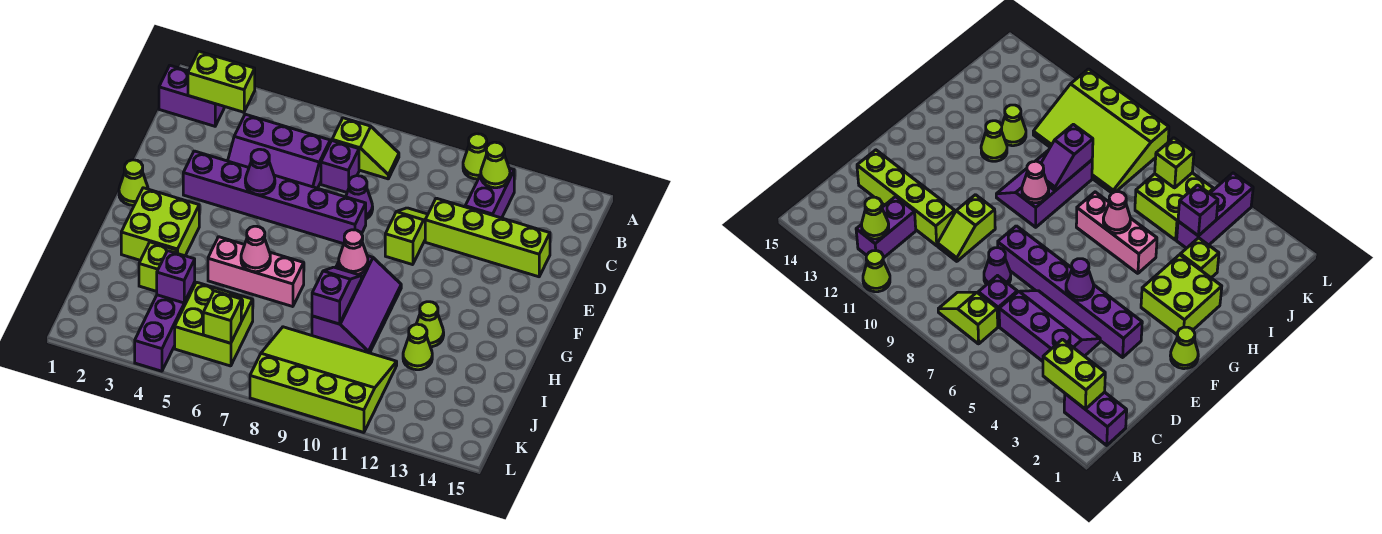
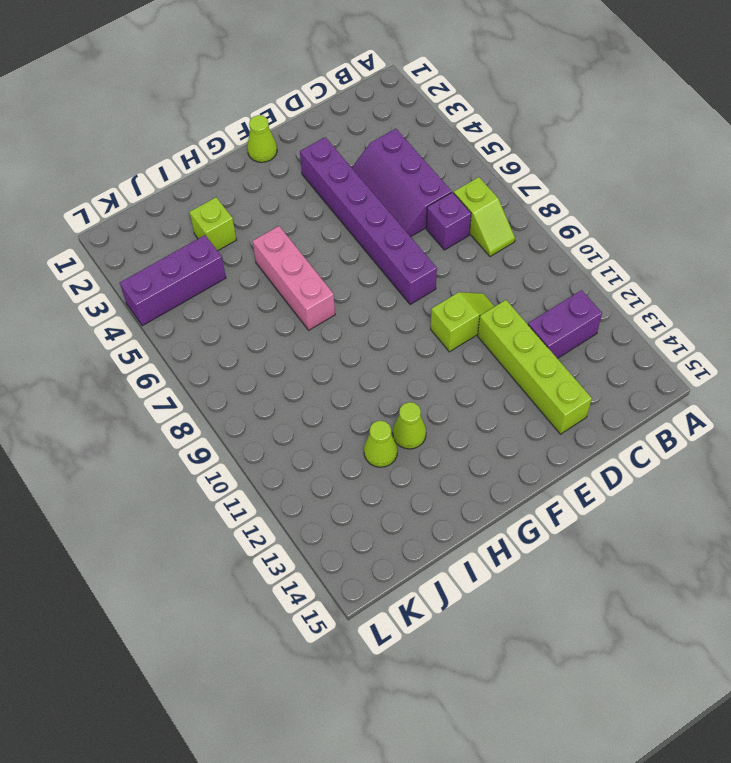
none -> lime 1x1 cone [463,134,487,179]
none -> purple 1x2 brick [159,66,225,126]
none -> purple 1x1 cone [346,176,373,219]

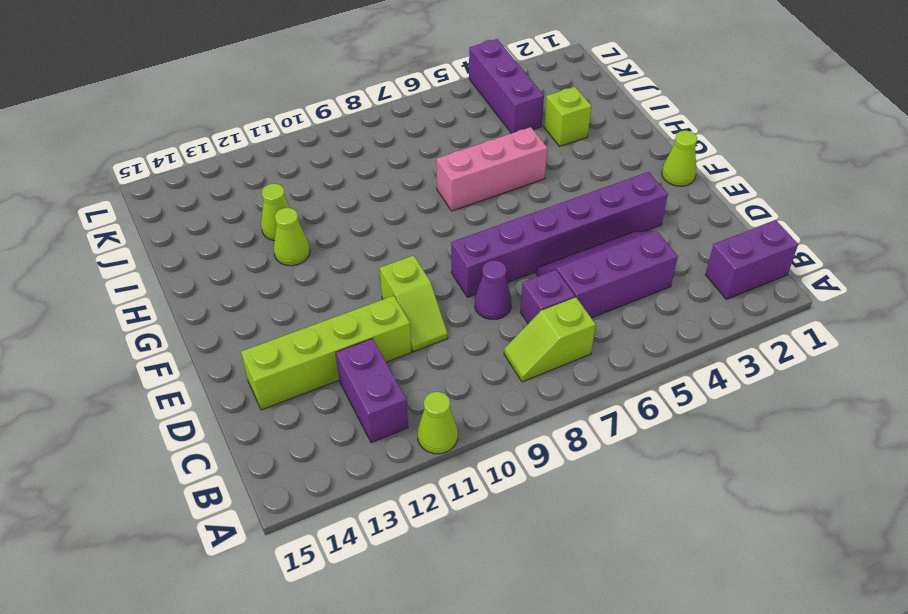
none -> lime 2x2 brick [121,188,199,260]
none -> purple 2x3 slope [312,256,401,353]
none -> lime 2x2 brick [175,282,253,366]

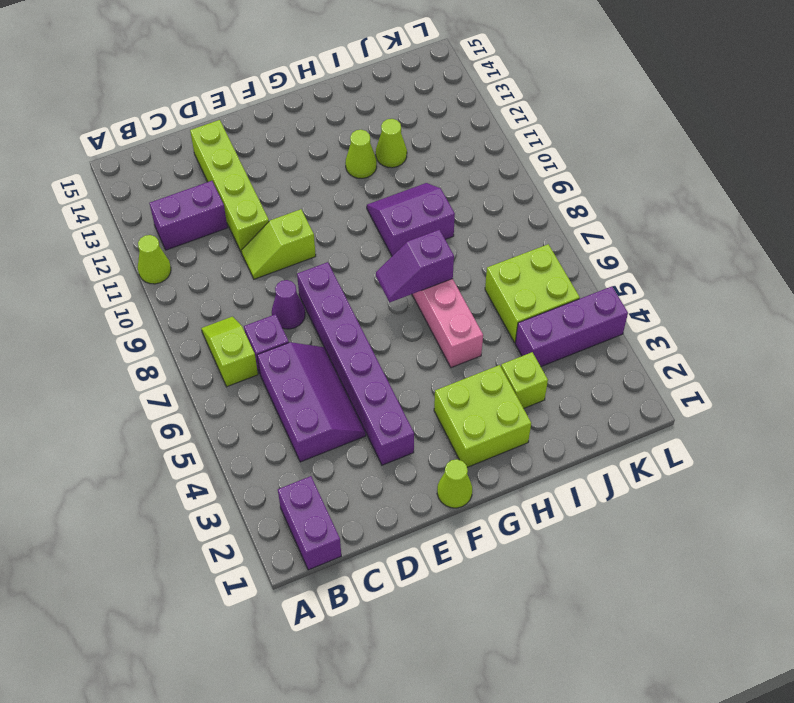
purple 1x2 slope [376,230,454,302] -> purple 1x2 slope moved to [312,267,361,324]
purple 2x2 slope [367,183,455,256] -> purple 2x3 slope [312,256,401,353]
none -> lime 3x4 slope [250,327,397,432]
none -> lime 1x2 brick [188,51,255,112]
none -> lime 1x1 cone [481,142,510,188]

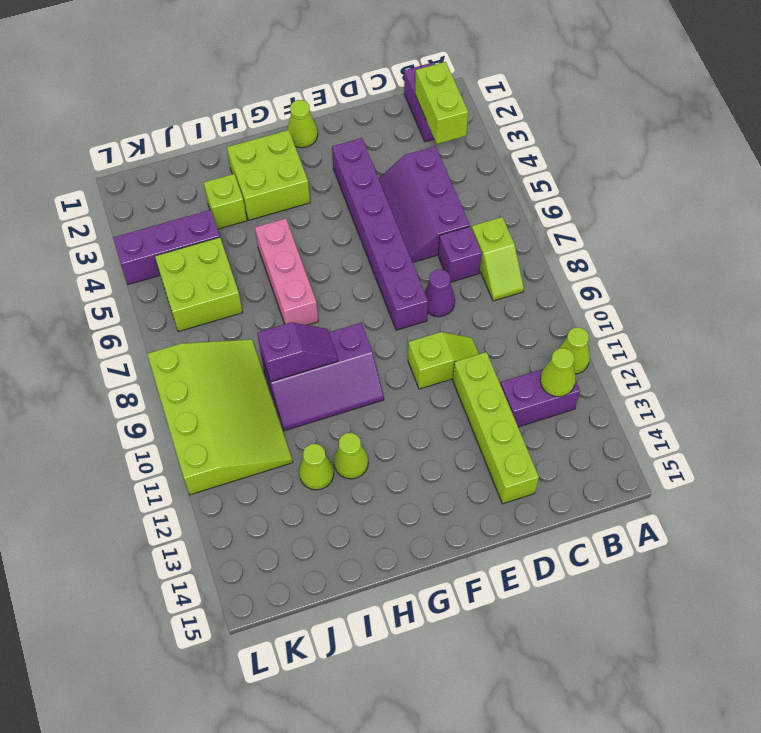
none -> purple 1x1 cone [245,149,275,195]
none -> pink 1x1 cone [339,230,368,274]
none -> pink 1x1 cone [241,226,270,272]

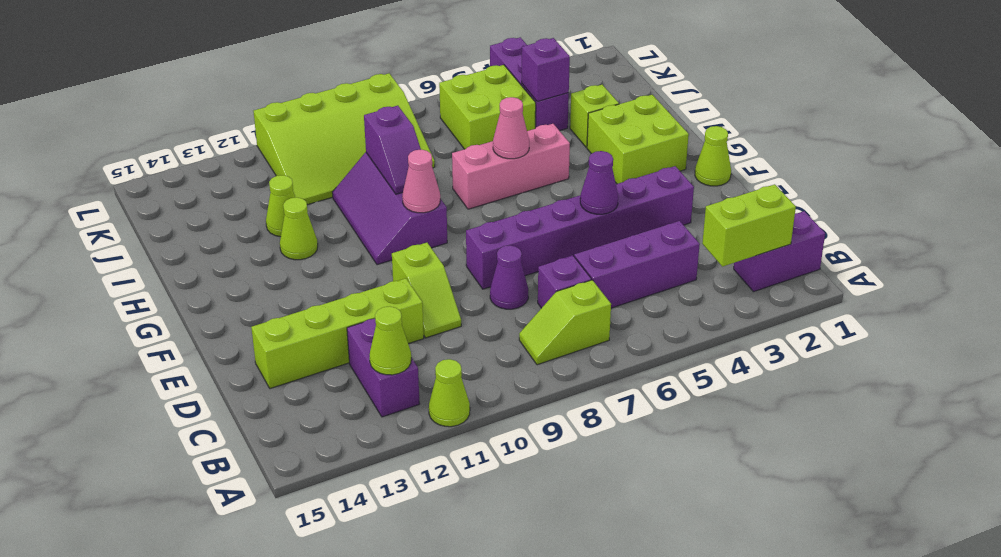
none -> lime 1x1 brick [203,291,241,343]

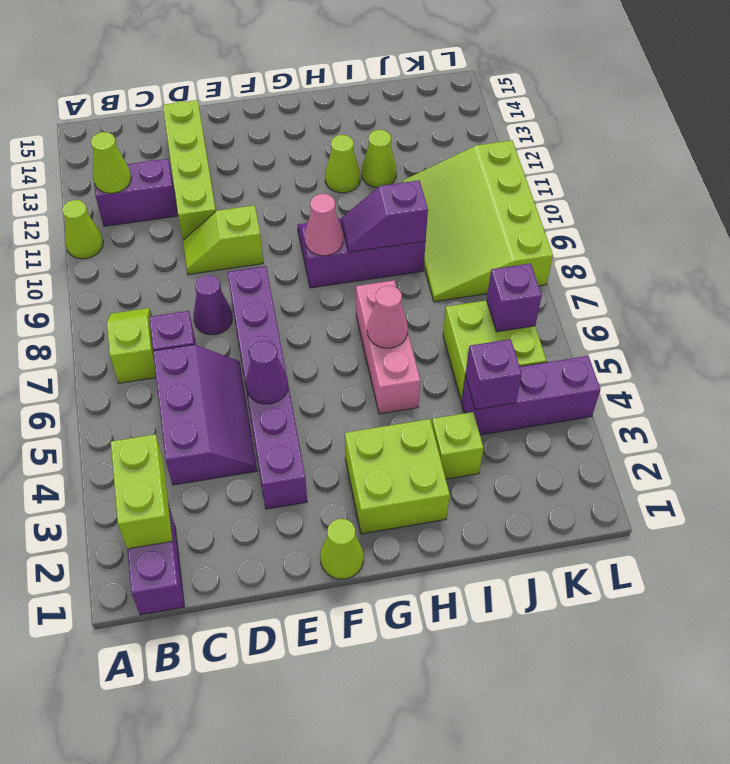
purple 1x1 brick [487,263,542,332] -> lime 1x1 brick [203,291,241,343]

